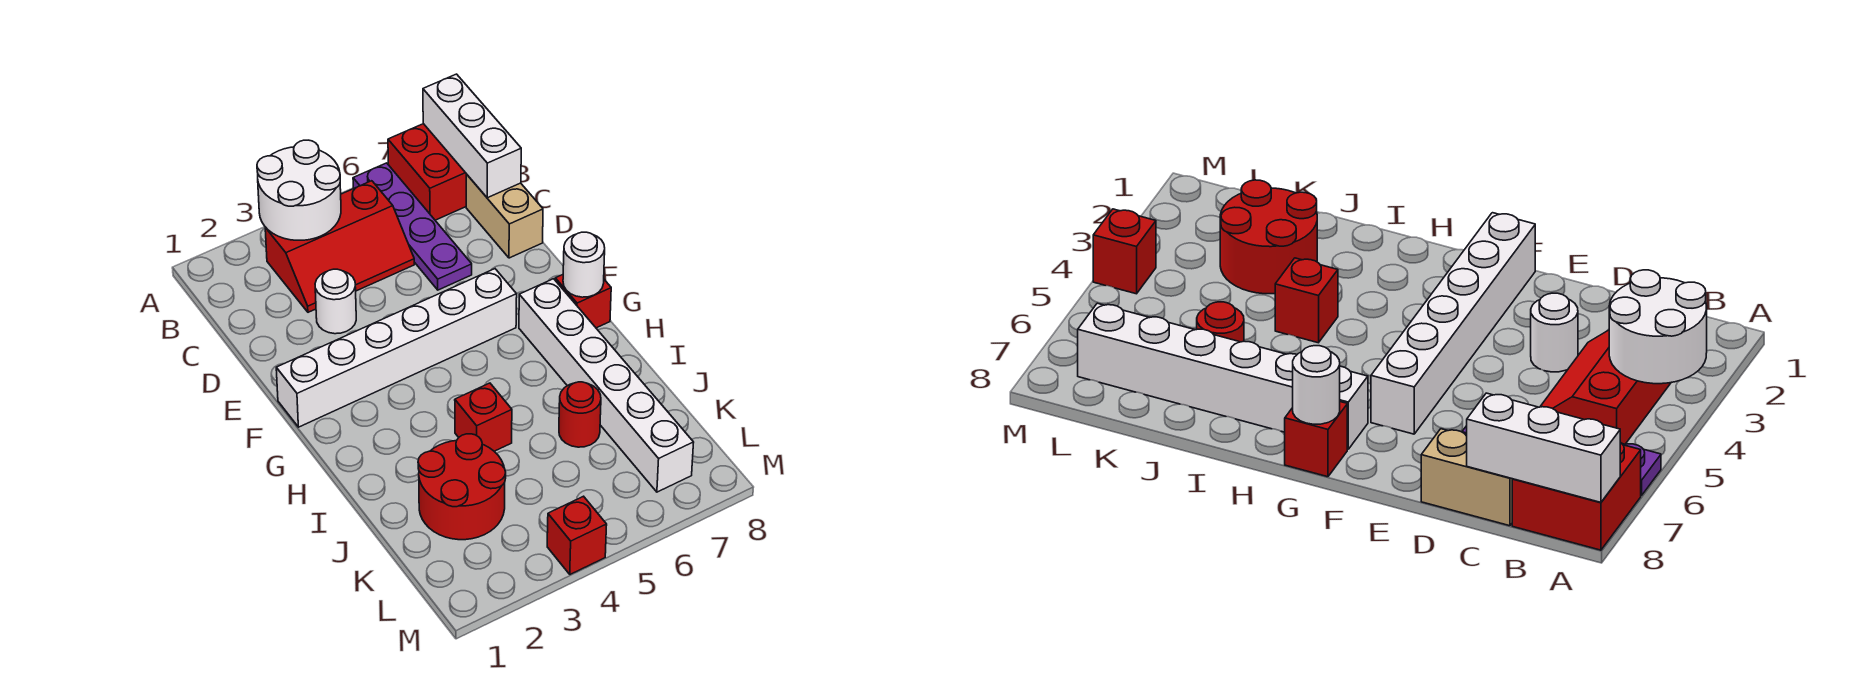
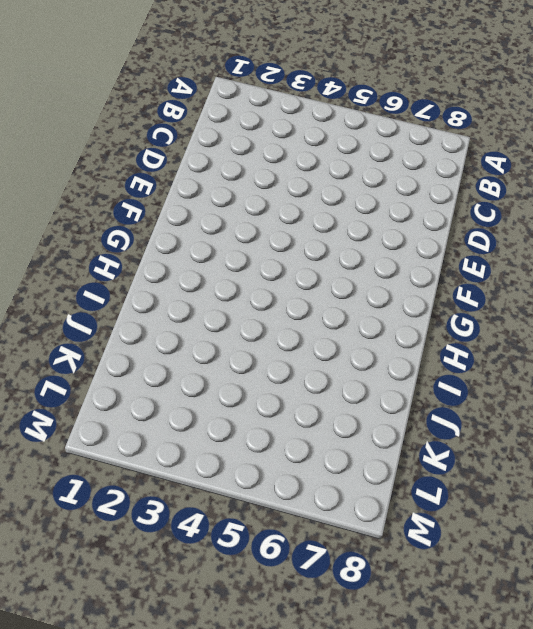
none -> purple 1x4 plate [353,163,472,290]
none -> red 2x2 brick [388,124,466,220]
none -> red 2x3 slope [265,181,414,312]

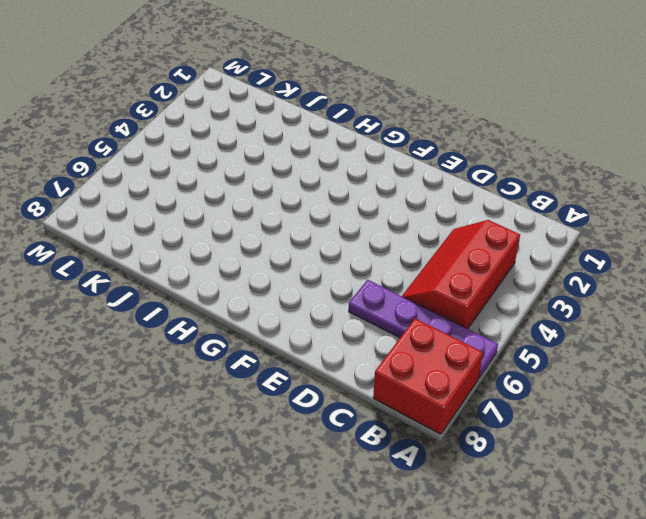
none -> tan 1x2 brick [466,174,543,258]
none -> white 1x1 round brick [315,269,356,334]
none -> white 1x6 brick [276,269,517,427]

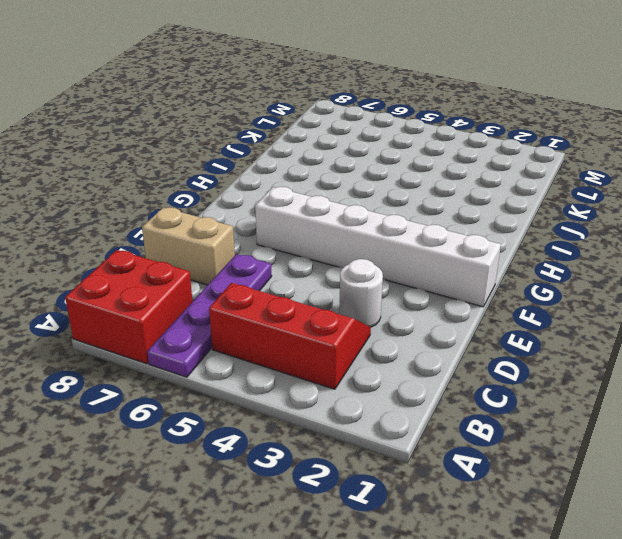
tan 1x2 brick [142,207,235,285] -> tan 1x2 brick turned to [466,174,543,258]
none -> white 1x6 brick [519,279,694,492]
none -> red 1x1 brick [555,275,611,328]
none -> red 1x1 brick [455,383,512,451]

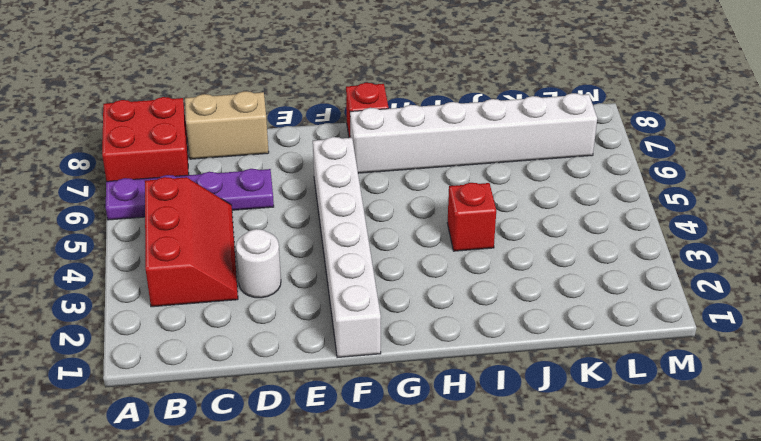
none -> red 2x2 round brick [418,434,506,540]
none -> red 1x1 round brick [559,382,601,447]
none -> red 1x1 brick [547,496,607,574]

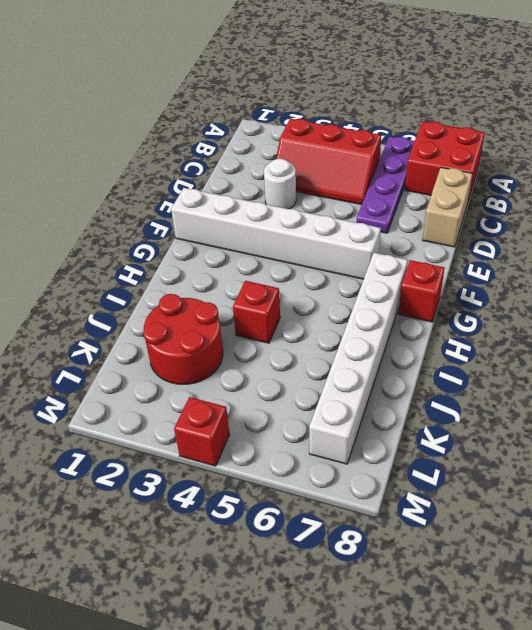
none -> red 1x1 round brick [559,382,601,447]
none -> white 2x2 round brick [257,140,341,240]
none -> white 1x3 brick [423,74,521,198]

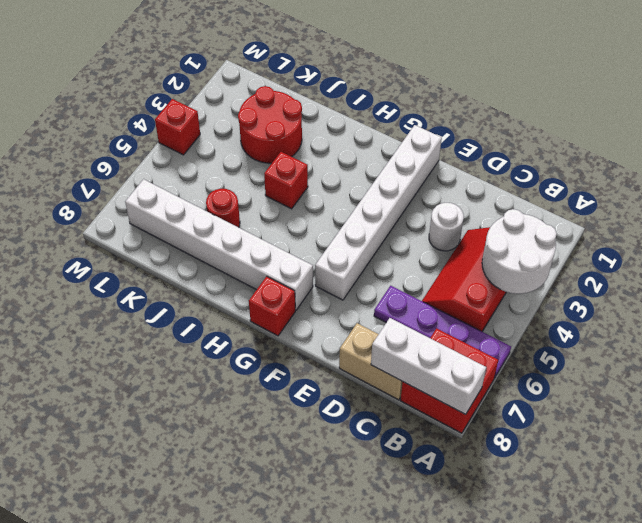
none -> white 1x1 round brick [563,232,605,297]

